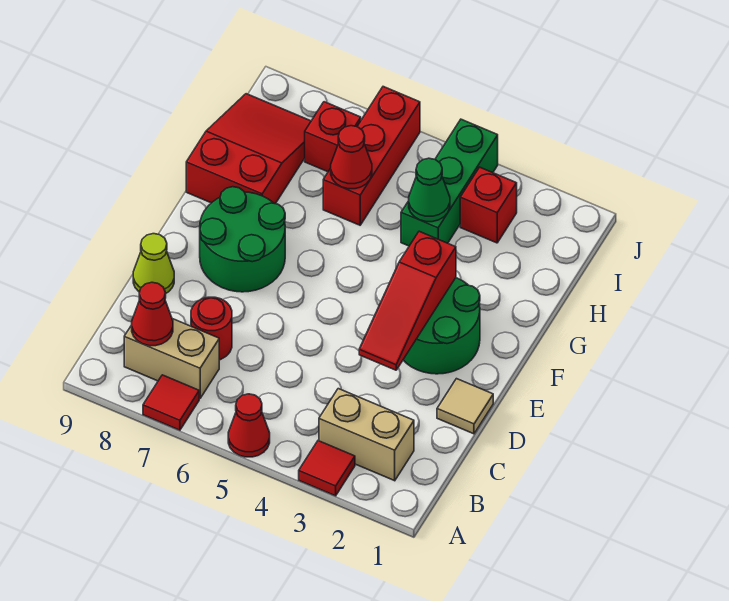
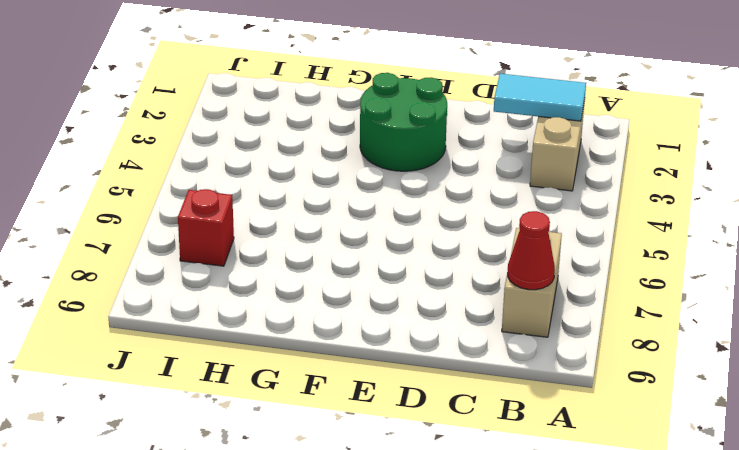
cyan 1x2 tile [494,74,586,121] -> none
none -> red 1x1 tile [299,441,355,496]
none -> red 1x1 cone [228,394,270,457]
none -> red 1x1 tile [143,375,199,430]

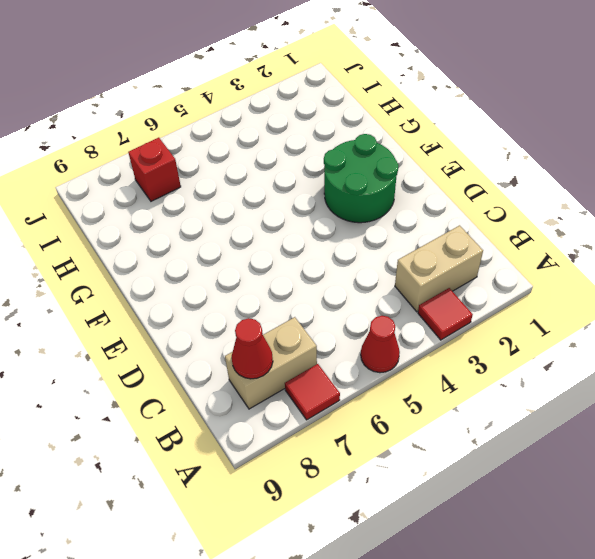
none -> red 1x1 round brick [191,297,232,360]
none -> tan 1x1 tile [437,379,493,434]
none -> lime 1x1 cone [133,234,174,293]

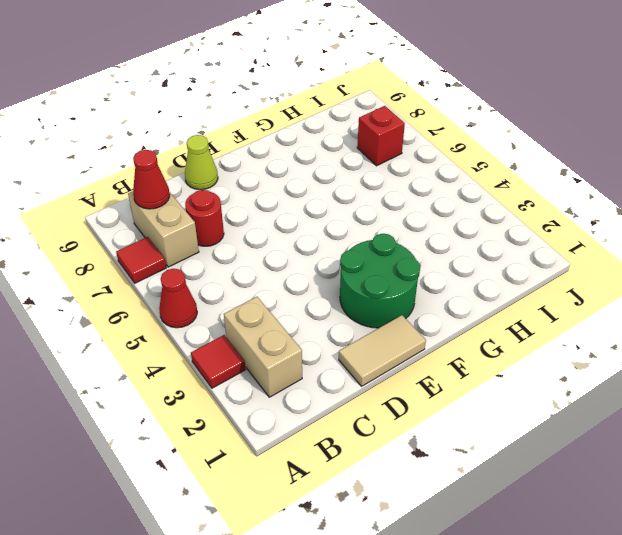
tan 1x2 tile [339,315,426,386] -> tan 1x1 tile [437,379,493,434]
none -> green 2x2 round brick [200,187,285,292]
none -> red 2x3 slope [186,94,311,204]
none -> green 1x3 brick [401,119,498,246]

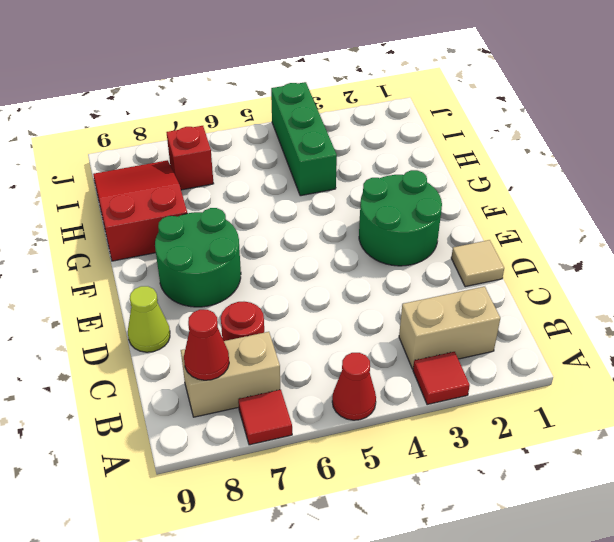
none -> red 1x3 brick [323,87,420,225]
none -> red 1x1 brick [460,167,517,243]
none -> red 1x3 slope [359,231,456,370]

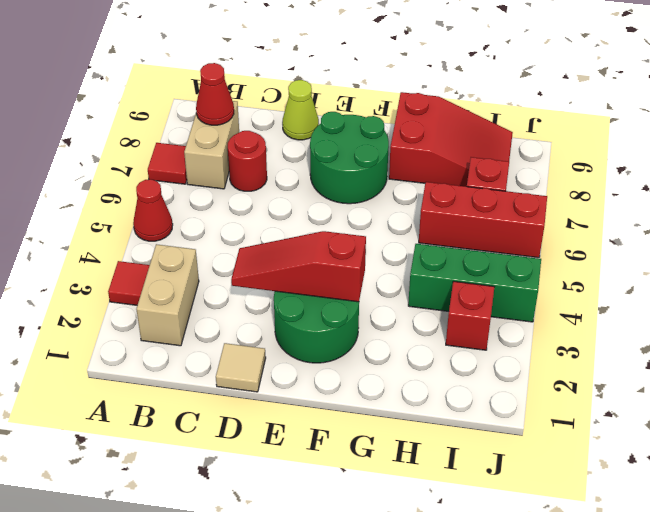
none -> green 1x1 cone [409,158,450,222]
none -> red 1x1 cone [331,126,372,189]

